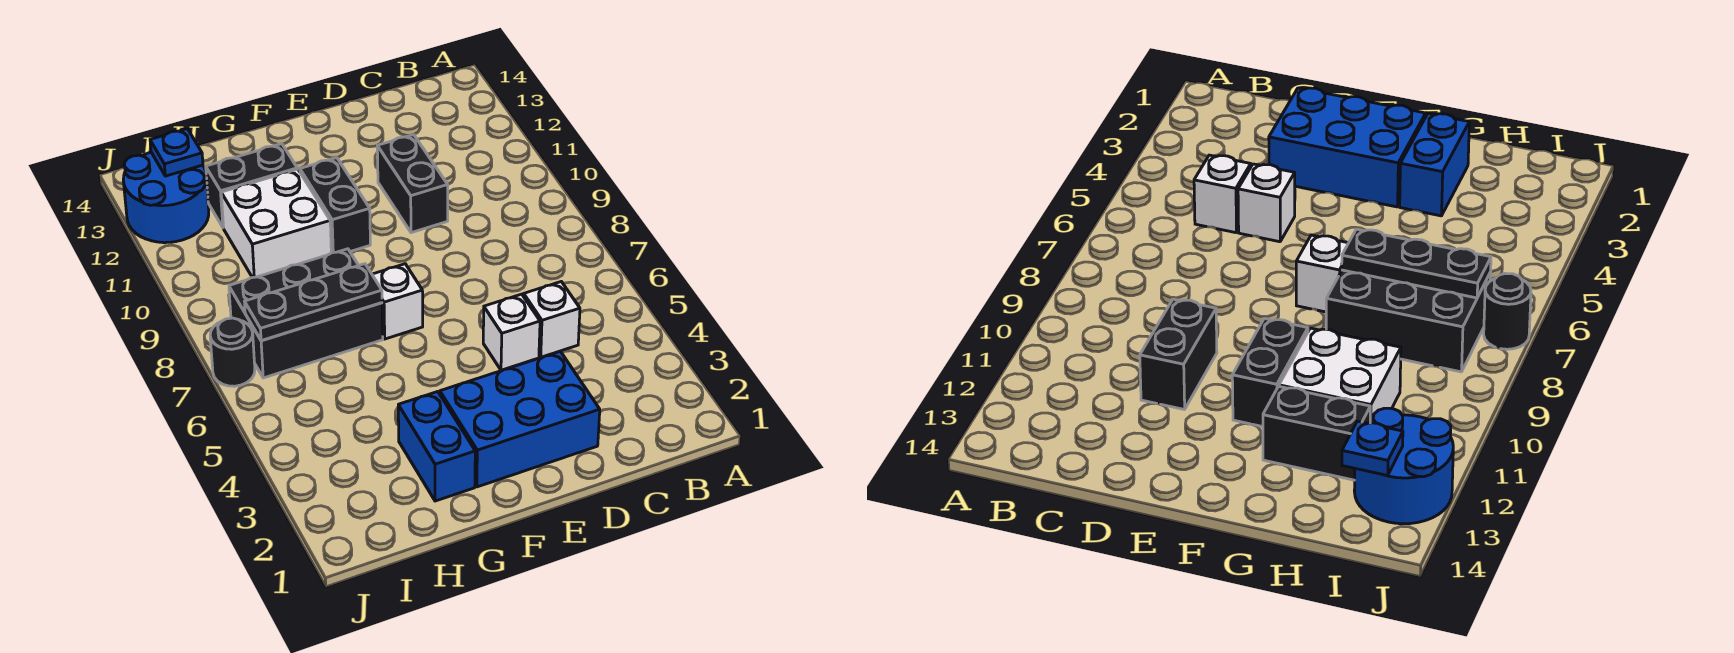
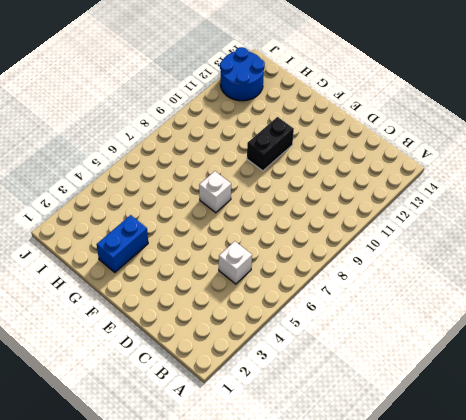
none -> blue 2x3 brick [440,351,600,487]
none -> white 1x1 brick [483,294,540,370]
none -> black 1x2 brick [377,135,448,233]

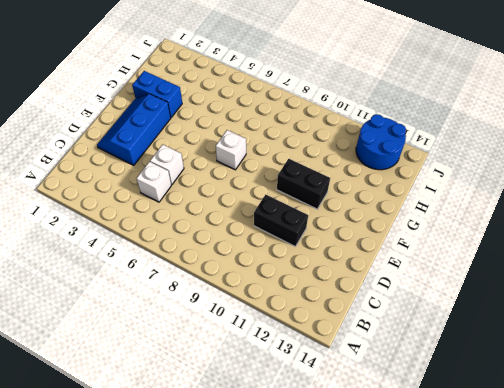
blue 2x3 slope [97,94,171,165] -> blue 2x3 brick [440,351,600,487]
none -> black 2x3 brick [229,249,383,378]
none -> white 2x2 brick [221,169,331,278]
none -> black 1x2 brick [206,144,297,228]

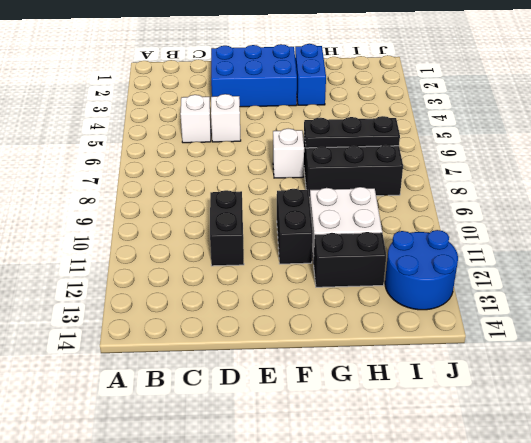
none -> black 1x1 round brick [210,318,255,386]
none -> blue 1x1 plate [150,129,203,176]

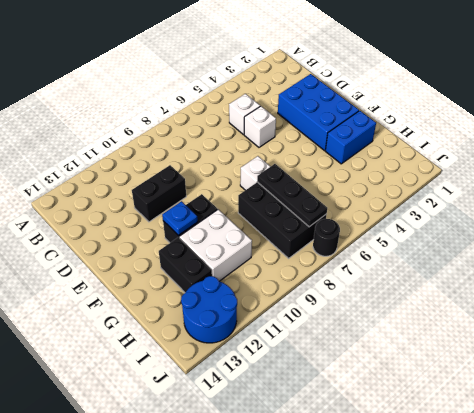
blue 1x1 plate [162,201,198,235] -> blue 1x1 plate moved to [150,129,203,176]

